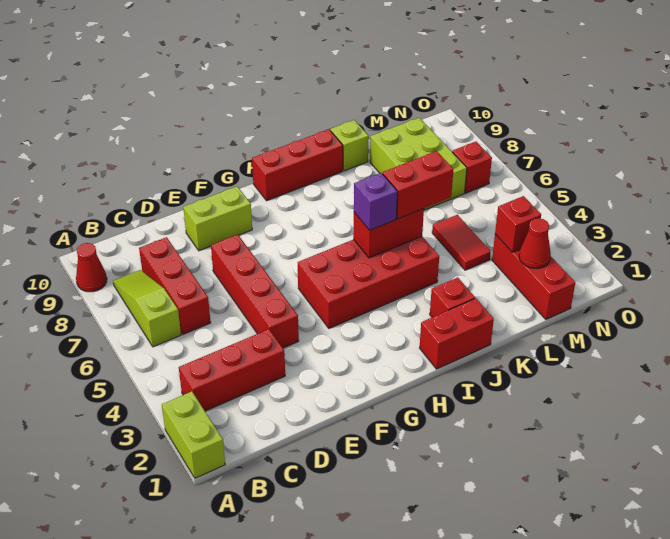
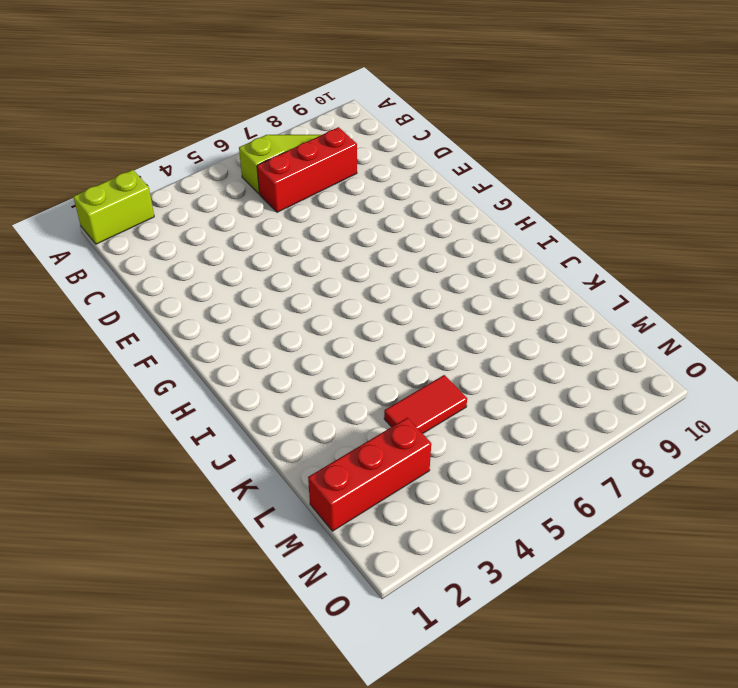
none -> red 1x1 cone [76,243,107,292]
none -> red 1x3 brick [179,329,285,411]
none -> red 1x4 brick [211,235,299,348]

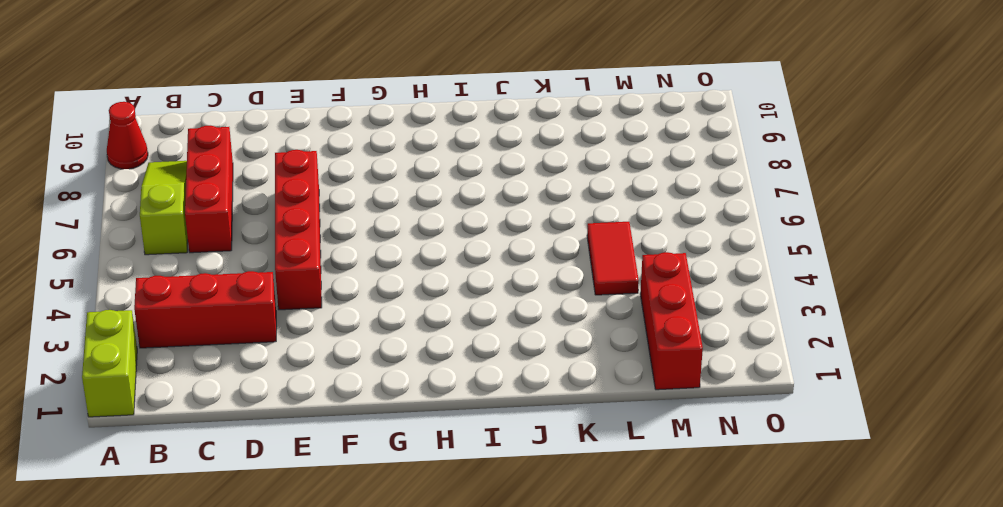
none -> lime 1x2 brick [183,186,252,251]
none -> red 2x4 brick [298,236,439,328]
none -> red 1x3 brick [252,129,343,201]

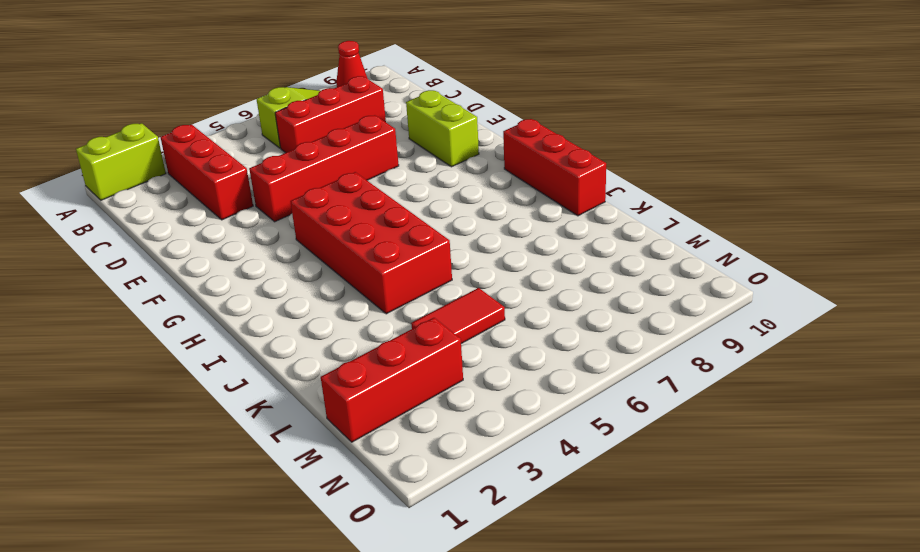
none -> red 1x2 brick [420,298,494,369]
none -> red 1x1 brick [430,277,475,317]
none -> lime 1x1 brick [330,120,369,171]

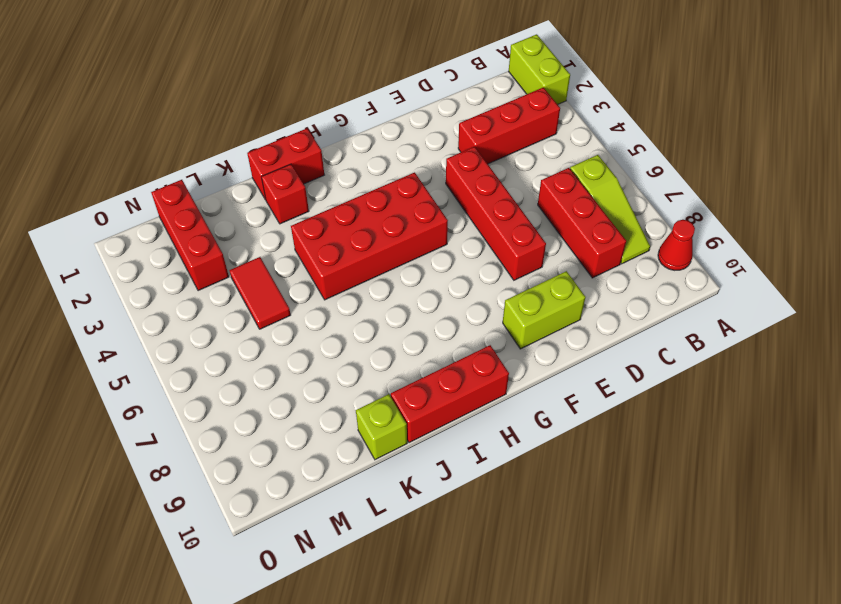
none -> lime 2x3 brick [370,118,467,210]
none -> red 1x1 brick [452,142,492,193]
none -> red 1x2 brick [353,209,424,258]

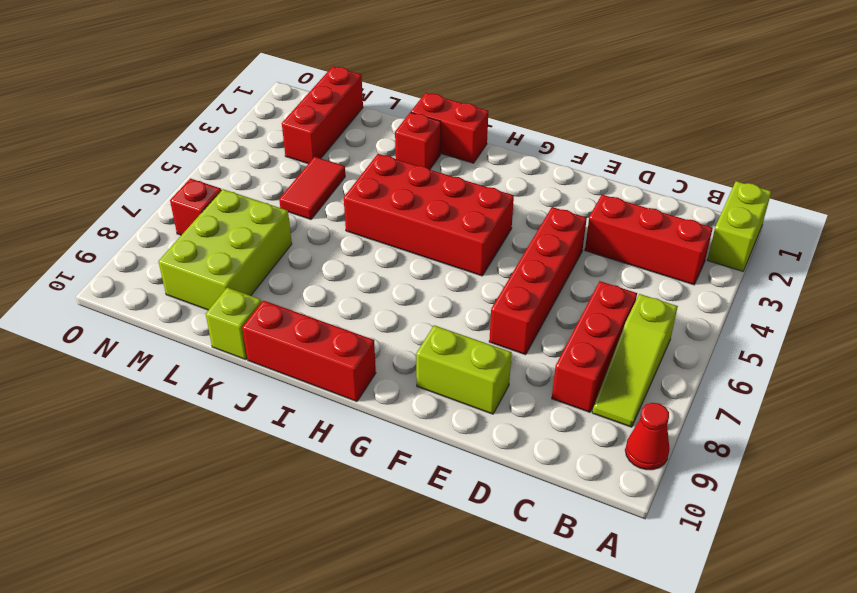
none -> red 1x2 brick [353,209,424,258]
none -> red 1x1 cone [519,218,551,268]
none -> red 1x1 brick [495,196,541,252]

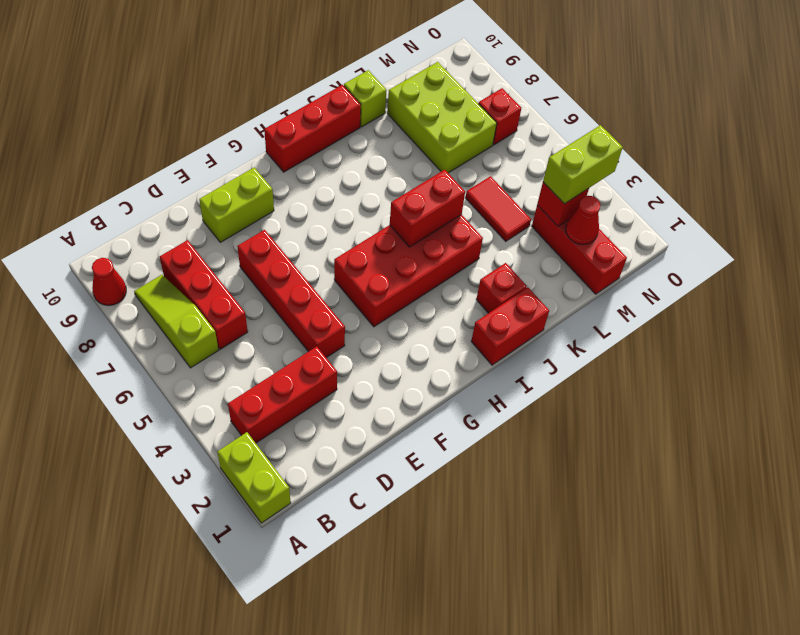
lime 1x2 brick [543,125,623,204] -> none
none -> purple 1x1 brick [354,173,398,230]
none -> red 1x2 brick [383,151,454,219]

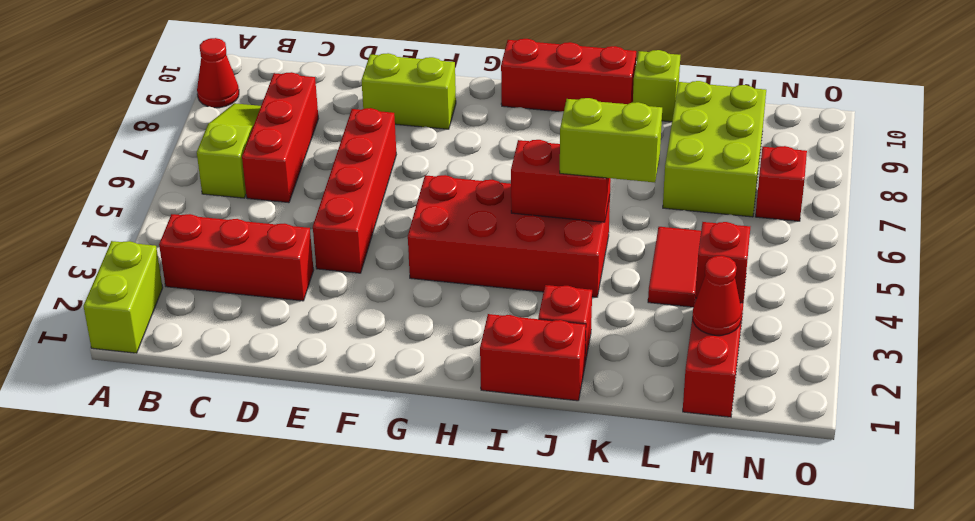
lime 1x2 brick [560,98,662,182] -> red 1x2 brick [383,151,454,219]
none -> purple 1x1 brick [354,173,398,230]

